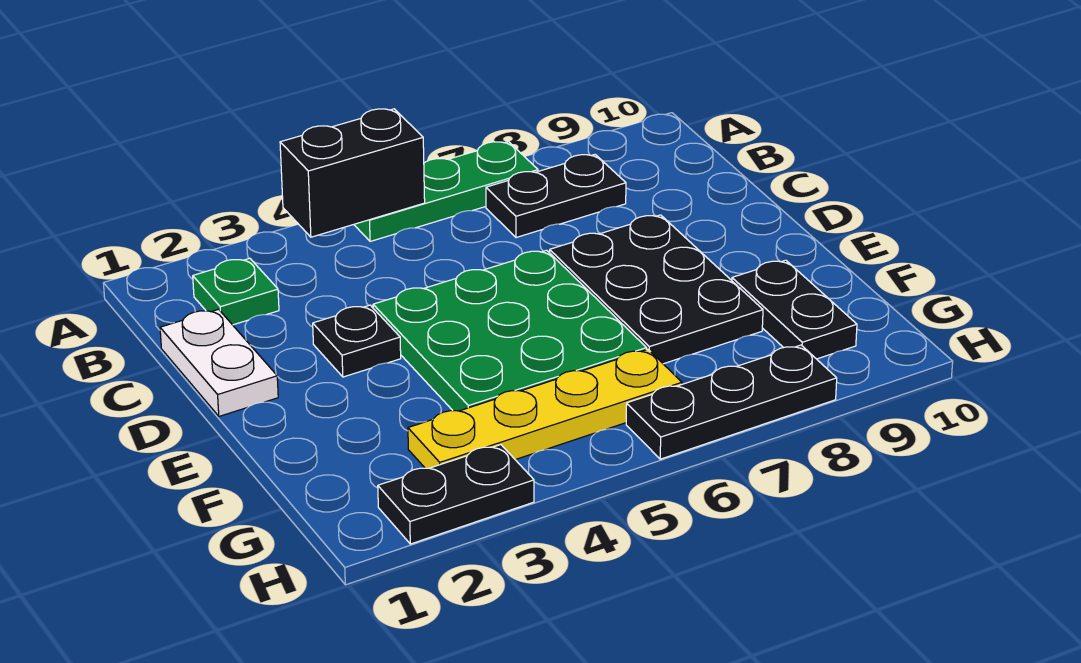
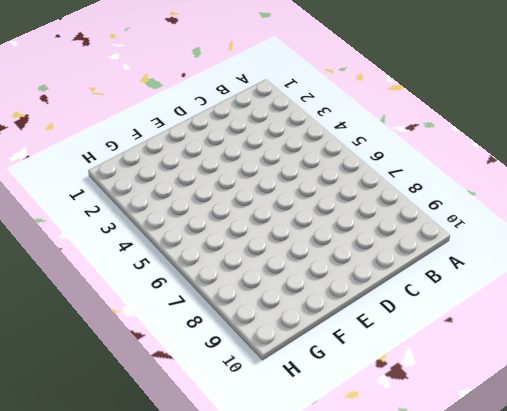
none -> green 1x3 plate [354,142,538,241]
none -> green 1x1 plate [193,258,279,325]
none -> black 1x2 plate [486,155,626,238]

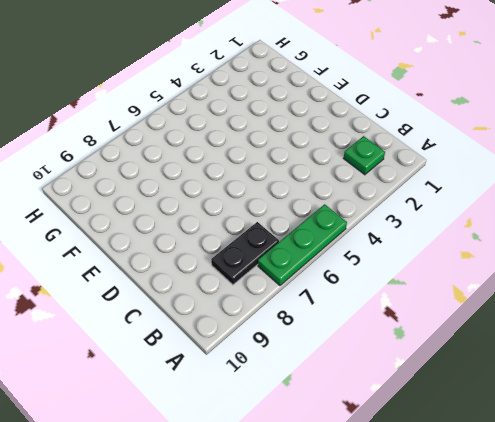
none -> white 1x2 plate [160,309,278,416]
none -> black 1x1 plate [313,305,401,377]
none -> green 3x3 plate [373,250,647,411]

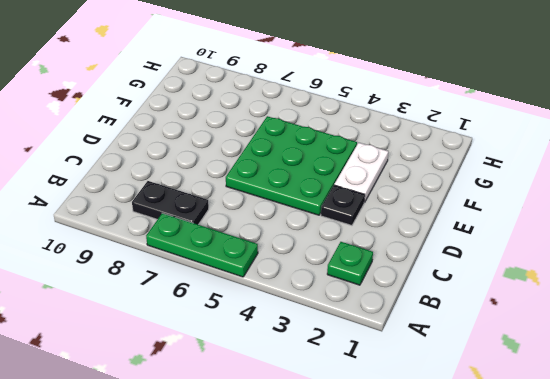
white 1x2 plate [334,143,388,203] -> white 1x2 plate moved to [160,309,278,416]
none -> black 2x3 plate [550,215,763,364]
none -> black 1x2 plate [732,260,857,359]
none -> yellow 1x4 plate [408,350,682,468]

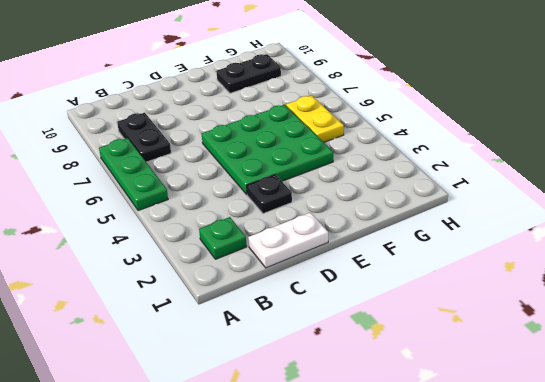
yellow 1x2 plate [286,95,344,142] -> yellow 1x4 plate [408,350,682,468]
none -> black 2x3 plate [550,215,763,364]
none -> black 1x2 plate [378,445,534,544]
none -> black 1x3 plate [626,345,837,459]

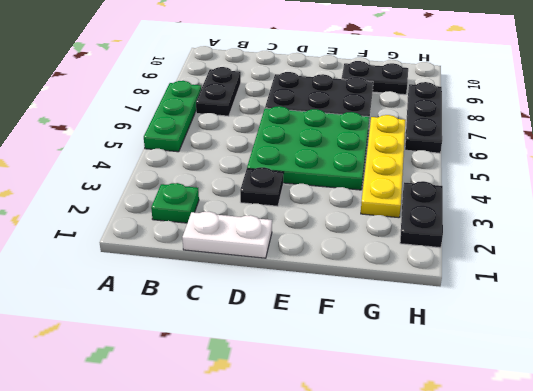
none -> black 1x2 brick [280,109,425,237]

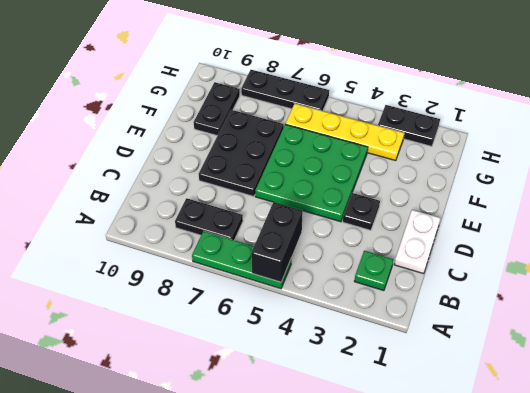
black 1x2 brick [251,202,303,282] -> black 1x2 brick turned to [280,109,425,237]

